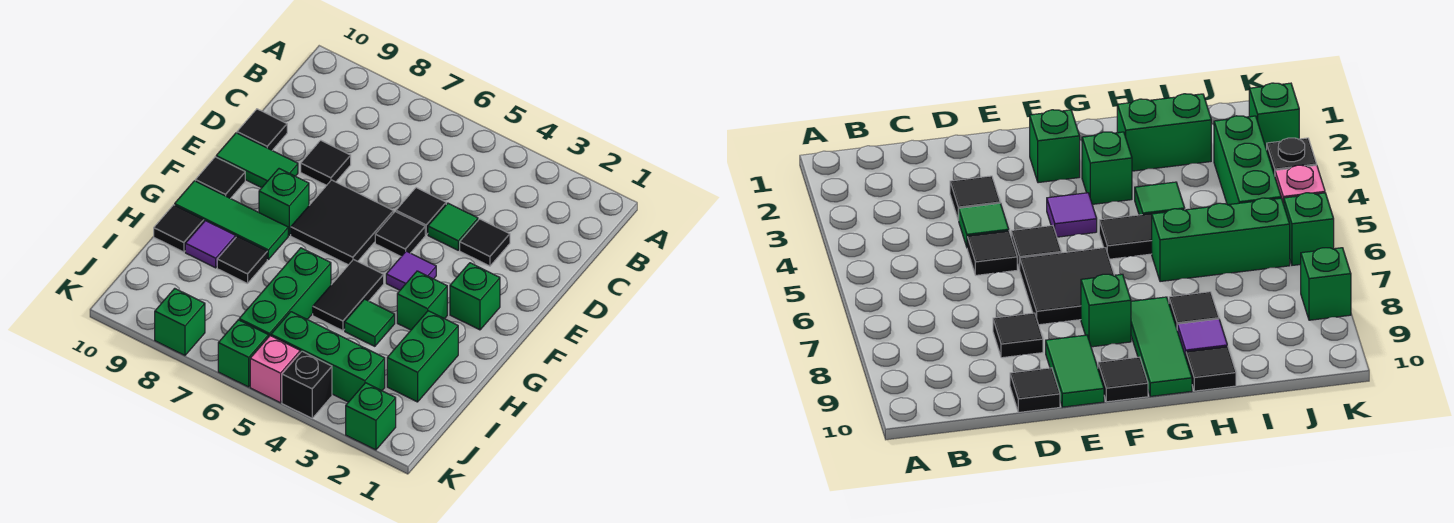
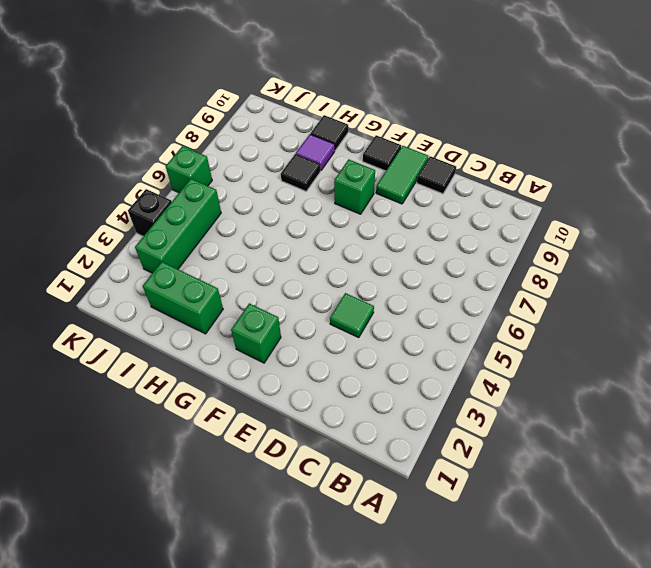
none -> black 1x1 tile [460,219,510,266]
none -> black 1x1 tile [396,188,446,234]
none -> black 1x1 tile [301,140,351,185]

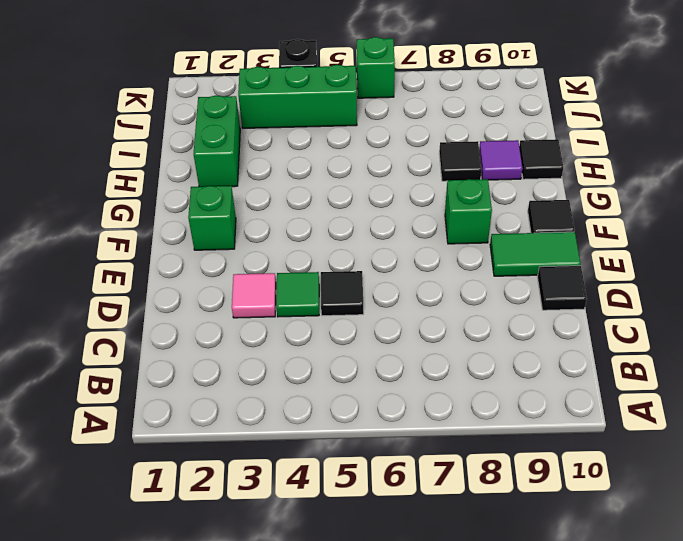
pink 1x1 tile [232,273,276,318] -> black 1x1 tile [460,219,510,266]
none -> black 1x1 tile [301,140,351,185]
none -> black 1x1 tile [375,212,425,256]
none -> black 2x2 tile [291,180,394,265]

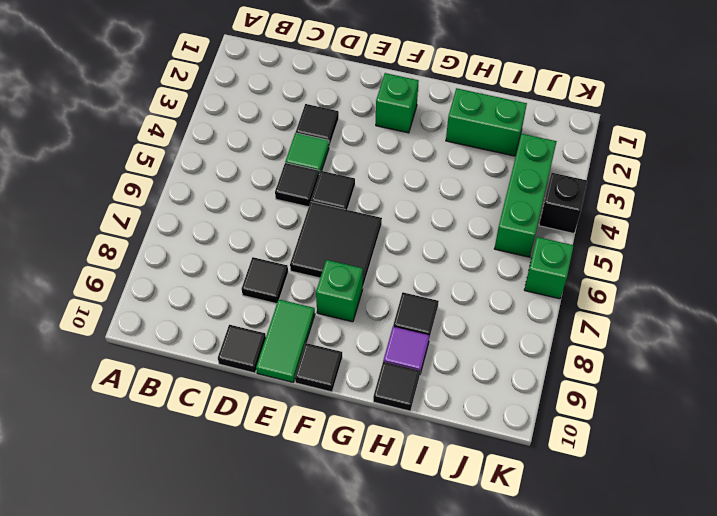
none -> purple 1x1 tile [386,251,436,290]
none -> green 1x1 brick [397,271,447,330]
none -> black 1x2 tile [313,260,384,331]

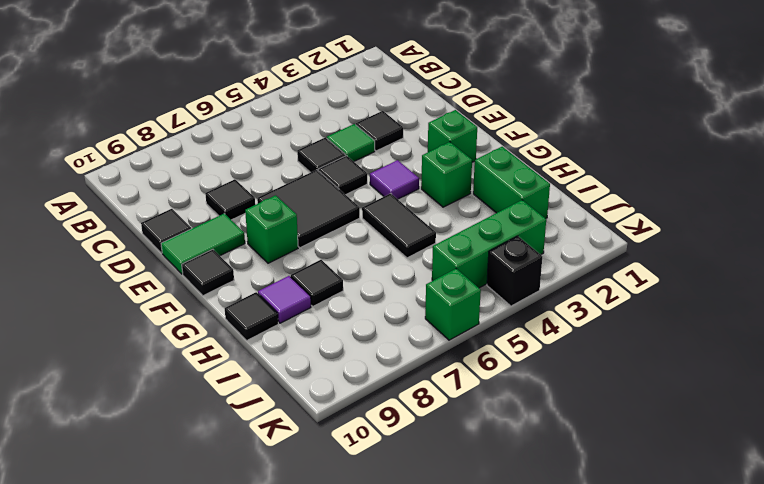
none -> green 1x3 tile [175,181,288,259]
none -> green 1x1 tile [345,299,395,346]
none -> green 1x3 brick [239,248,331,336]

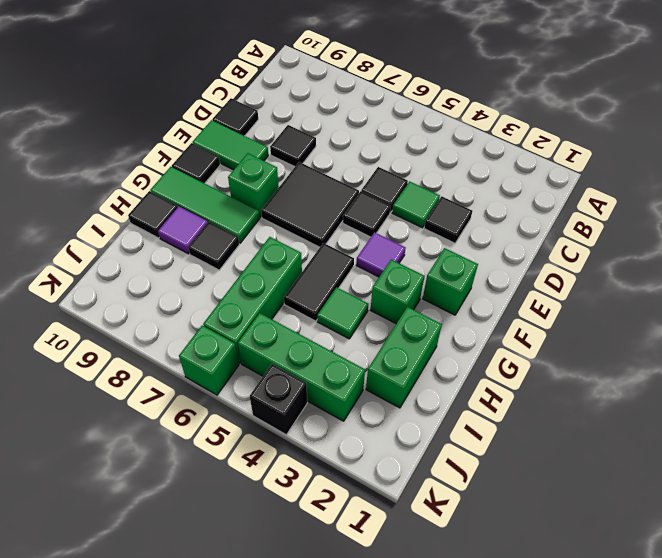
none -> green 1x1 brick [346,383,396,450]
none -> pink 1x1 brick [250,336,300,403]
none -> green 1x1 brick [155,288,205,355]

